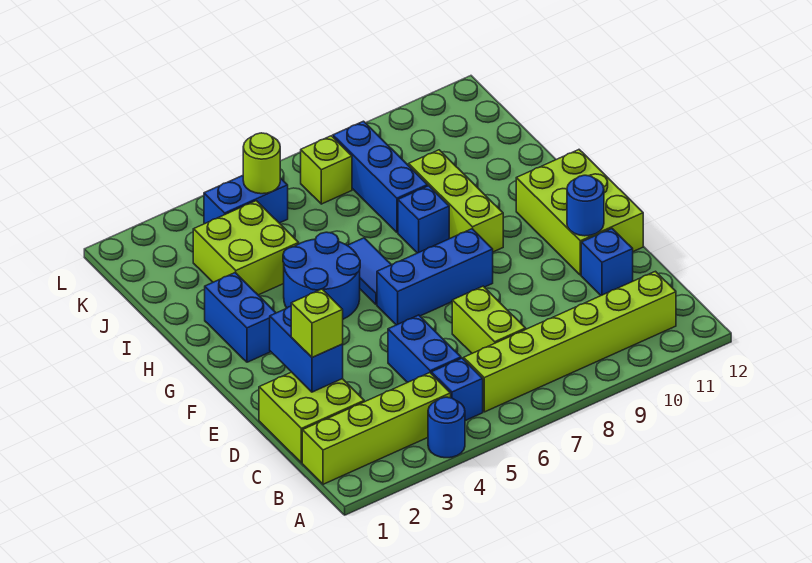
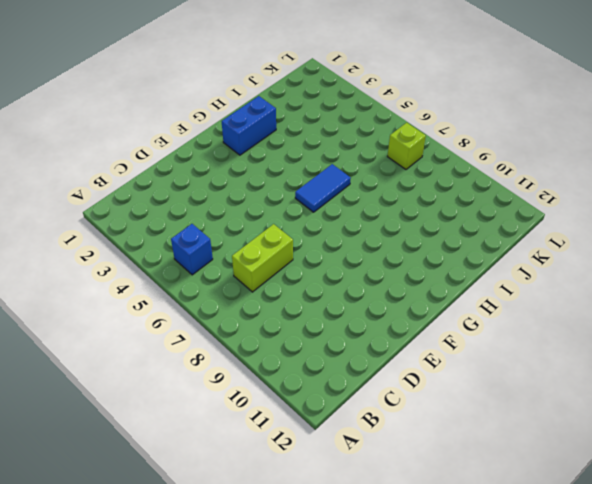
none -> blue 1x1 round brick [428,397,465,458]
none -> lime 1x4 brick [302,373,451,484]
none -> lime 1x6 brick [464,271,676,412]

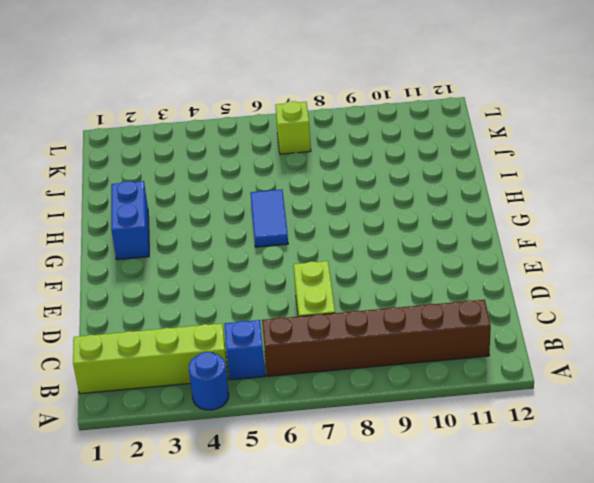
brown 1x6 brick [262,300,491,376] -> lime 1x6 brick [464,271,676,412]
none -> lime 2x2 brick [259,372,364,463]
none -> blue 1x2 brick [388,315,461,382]
none -> blue 1x1 brick [581,229,633,295]

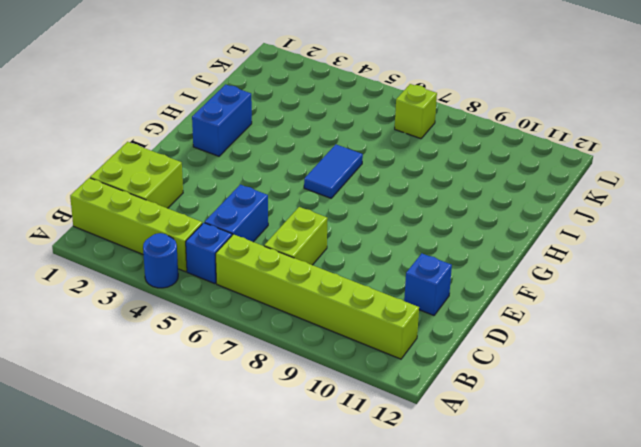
none -> lime 2x3 brick [516,150,643,275]
none -> blue 1x3 brick [377,229,493,325]
none -> blue 2x2 round brick [283,232,360,319]

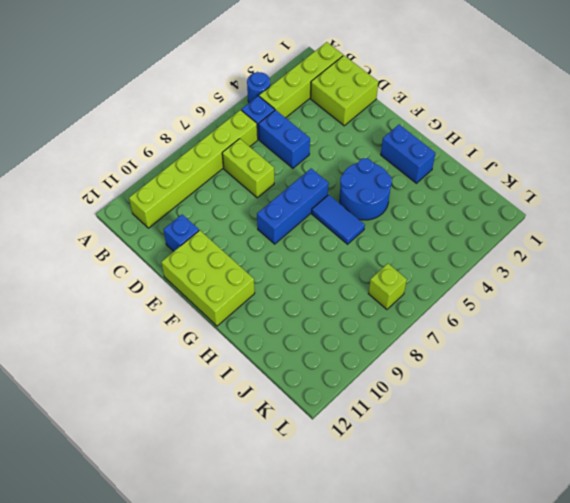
none -> lime 1x3 brick [409,150,503,252]
none -> blue 1x1 brick [398,186,449,253]
none -> lime 2x2 brick [193,201,299,295]

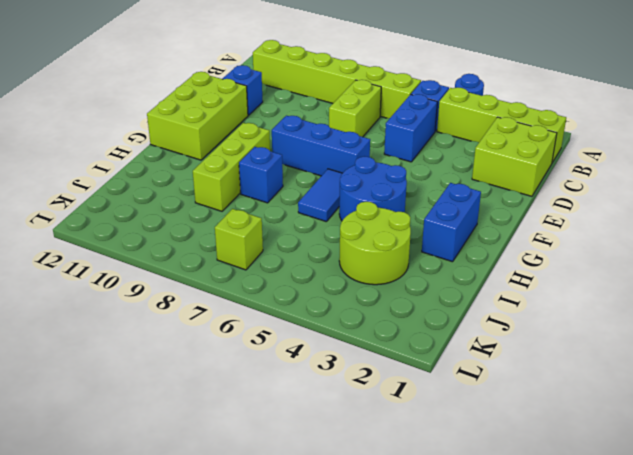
lime 2x2 round brick [339,202,411,285] -> lime 2x2 brick [193,201,299,295]
none -> blue 1x3 brick [333,121,428,233]
none -> blue 1x2 brick [204,176,288,224]
none -> blue 1x2 brick [270,306,343,392]

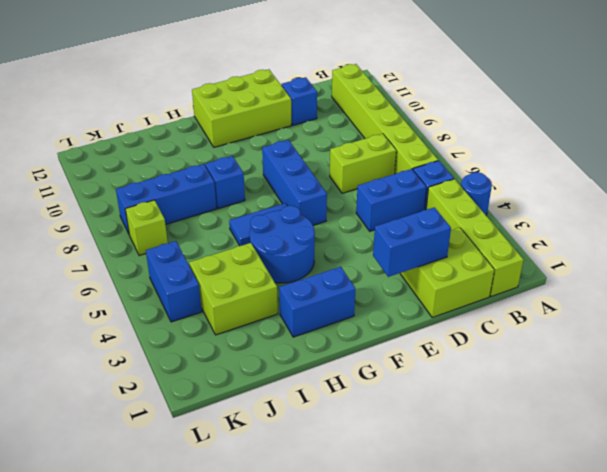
none -> lime 1x3 brick [409,150,503,252]
none -> blue 1x1 round brick [567,175,604,236]
none -> lime 1x1 round brick [243,133,280,194]

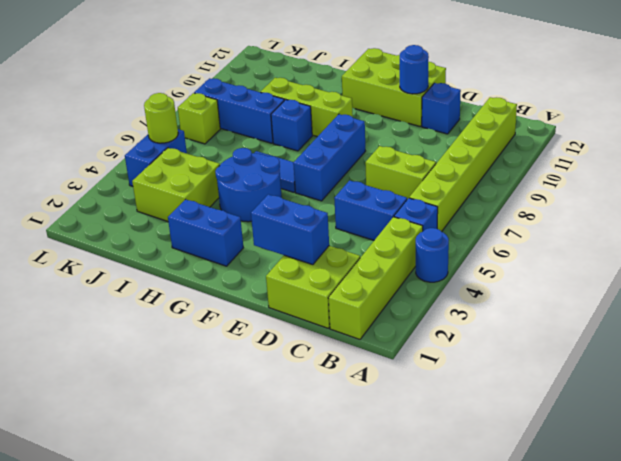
none -> lime 1x1 brick [291,289,343,358]

